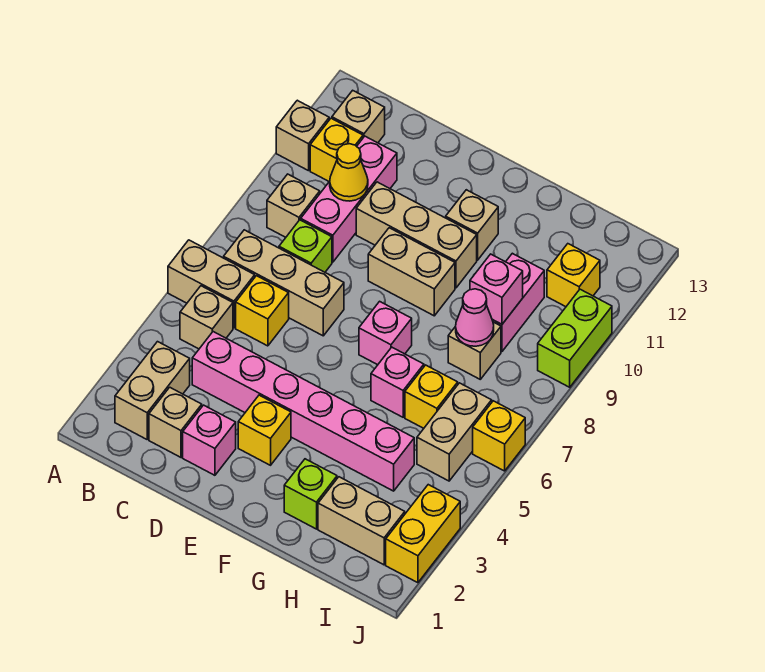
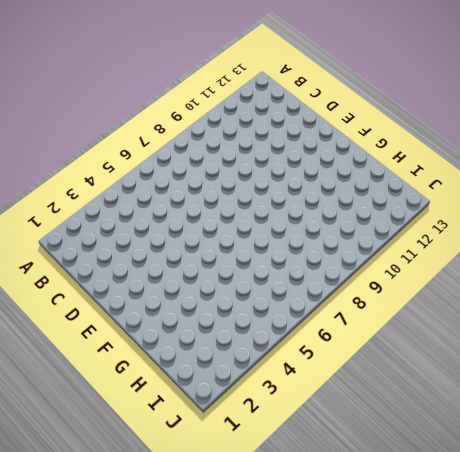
none -> tan 1x2 brick [168,240,255,328]
none -> tan 1x1 brick [276,100,329,171]
none -> tan 1x2 brick [115,342,190,439]
none -> tan 1x1 brick [180,286,233,349]

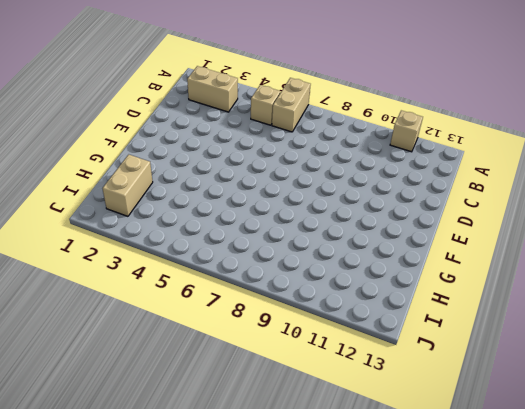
none -> tan 1x3 brick [224,230,344,336]
none -> tan 1x1 brick [267,174,320,237]
none -> yellow 1x1 brick [310,118,363,181]
none -> tan 1x1 brick [332,90,385,143]

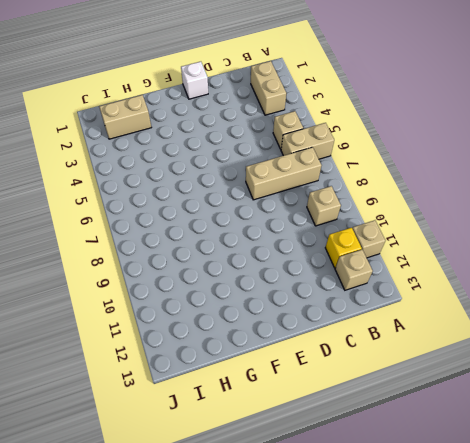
white 1x1 brick [181,62,208,99] -> none
none -> tan 1x1 brick [149,387,202,457]
none -> pink 1x6 brick [192,332,414,491]
none -> yellow 1x1 brick [236,276,289,346]
none -> lime 1x1 brick [279,220,332,272]

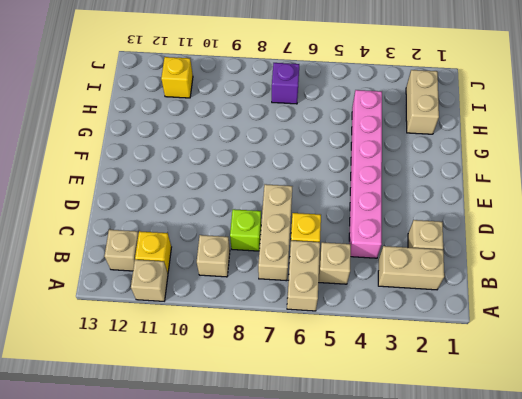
purple 1x1 brick [272,63,299,104] -> none
none -> pink 1x3 brick [301,136,397,262]
none -> pink 1x1 brick [183,405,236,475]
none -> tan 1x3 brick [356,182,477,288]
none -> yellow 1x1 brick [238,395,291,465]

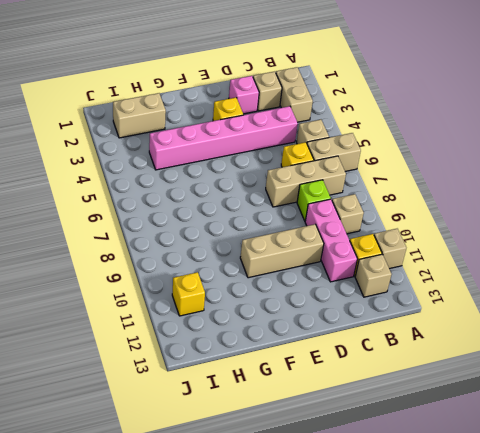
none -> tan 1x2 brick [368,228,455,316]
none -> pink 1x1 brick [359,301,412,365]
none -> tan 1x1 brick [446,190,498,260]
none -> lime 1x1 brick [284,459,337,529]

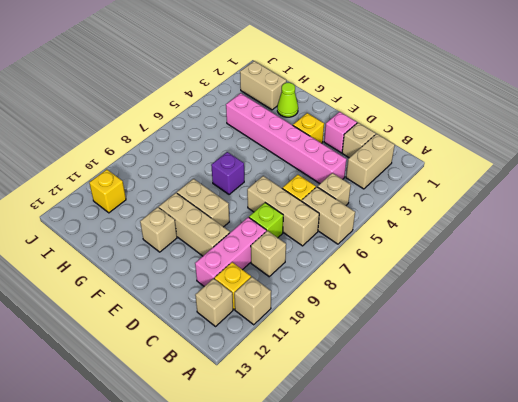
purple 1x1 brick [211,152,244,195] -> pink 1x1 brick [359,301,412,365]
lime 1x1 cone [277,83,298,117] -> lime 1x1 brick [284,459,337,529]
none -> pink 1x1 brick [371,347,424,417]
none -> yellow 1x1 brick [405,365,458,428]
none -> tan 1x1 brick [448,322,501,379]
none -> pink 1x2 brick [492,253,544,351]

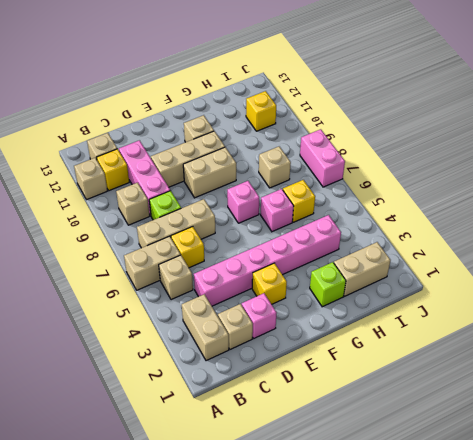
pink 1x2 brick [300,129,345,187] -> pink 1x2 brick moved to [492,253,544,351]
none -> tan 1x2 brick [417,383,492,481]
none -> yellow 1x2 brick [386,485,460,583]
none -> yellow 1x1 brick [473,401,525,471]
none -> lime 1x2 brick [538,289,612,387]

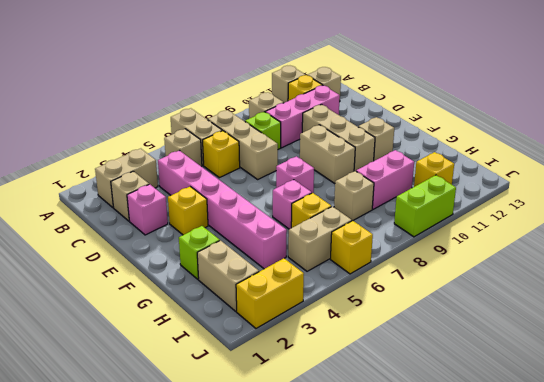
none -> yellow 1x1 cone [330,144,368,201]
none -> pink 1x1 cone [456,289,494,346]
none -> pink 1x1 brick [470,254,523,324]

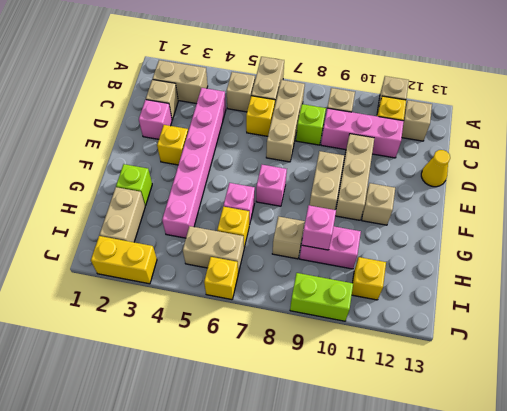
yellow 1x1 cone [421,150,450,187] -> yellow 1x1 cone moved to [330,144,368,201]
none -> pink 1x1 cone [456,289,494,346]

